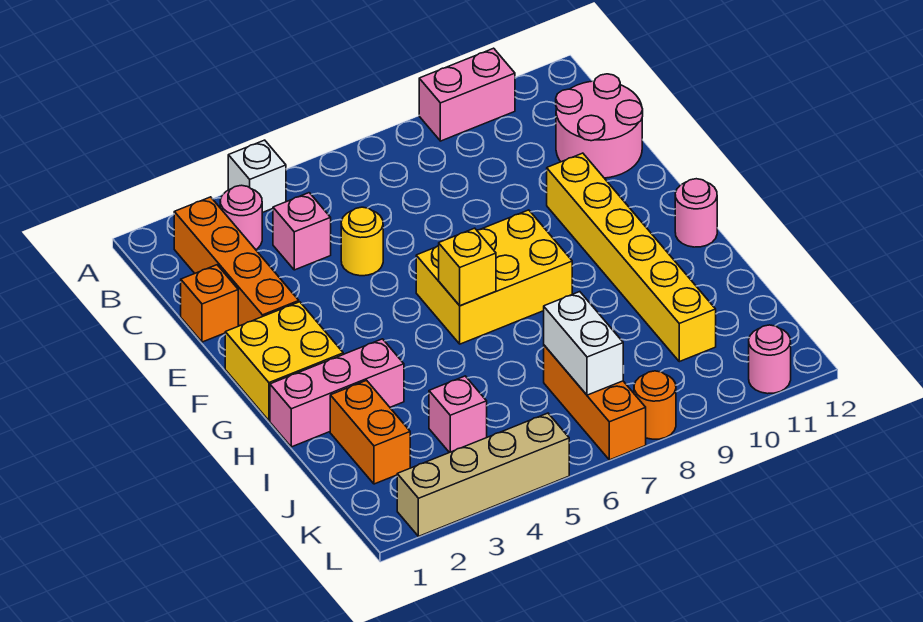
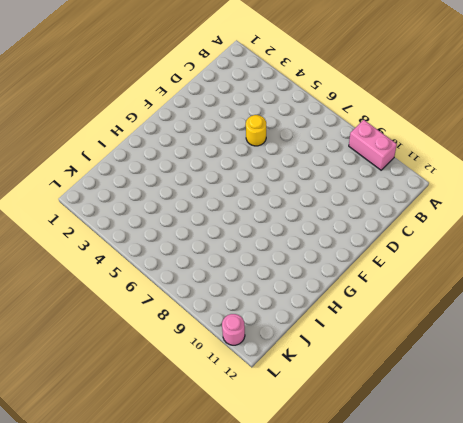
none -> white 1x1 brick [228,140,286,213]
none -> orange 1x4 brick [174,197,299,326]
none -> pink 1x1 round brick [220,185,262,250]

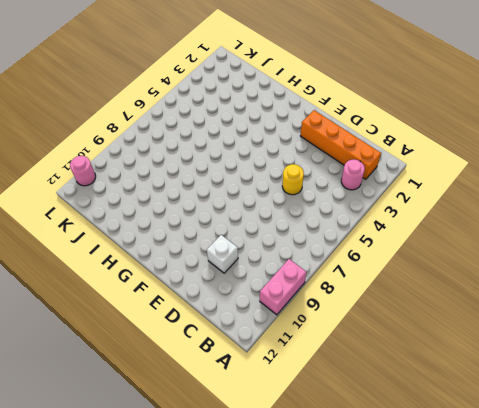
white 1x1 brick [207,235,238,273] -> white 1x1 brick moved to [228,140,286,213]
none -> pink 1x1 brick [273,193,331,270]
none -> pink 2x2 round brick [556,74,643,178]
none -> orange 1x1 brick [181,265,238,342]

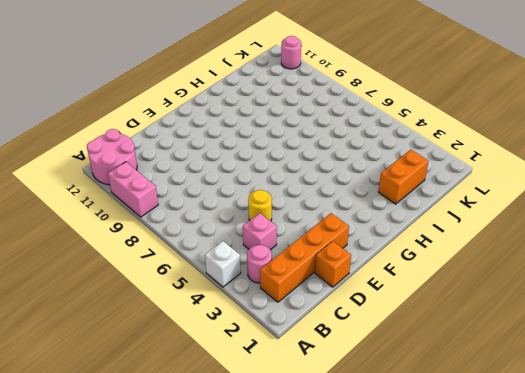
pink 2x2 round brick [87,129,137,185] -> pink 2x2 round brick moved to [556,74,643,178]
none -> yellow 1x6 brick [547,153,716,362]
none -> yellow 2x2 brick [225,302,343,421]
none -> yellow 2x3 brick [416,210,572,344]

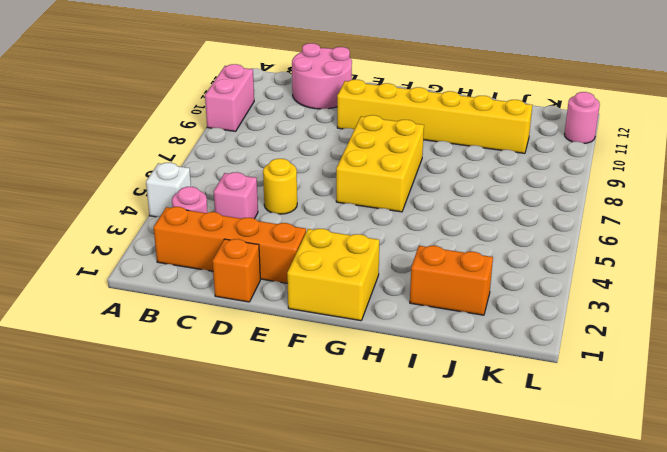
none -> pink 1x1 round brick [675,179,717,247]
none -> pink 1x3 brick [270,339,404,447]
none -> pink 1x1 brick [429,376,487,453]

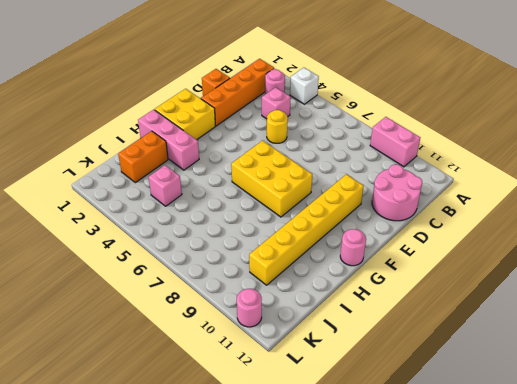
none -> orange 1x3 brick [544,345,646,460]
none -> tan 1x4 brick [397,413,569,536]
none -> orange 1x1 round brick [634,371,676,439]

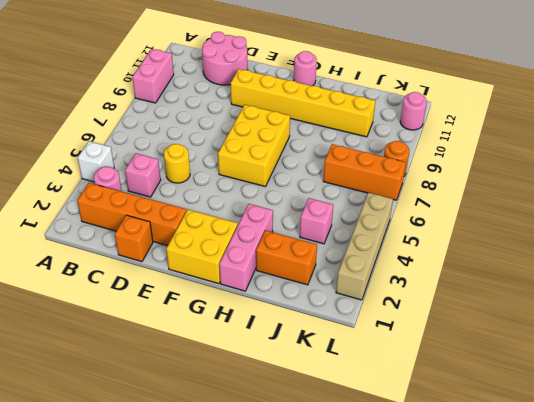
none -> yellow 1x1 brick [439,228,496,306]
none -> white 1x2 brick [544,292,623,395]

